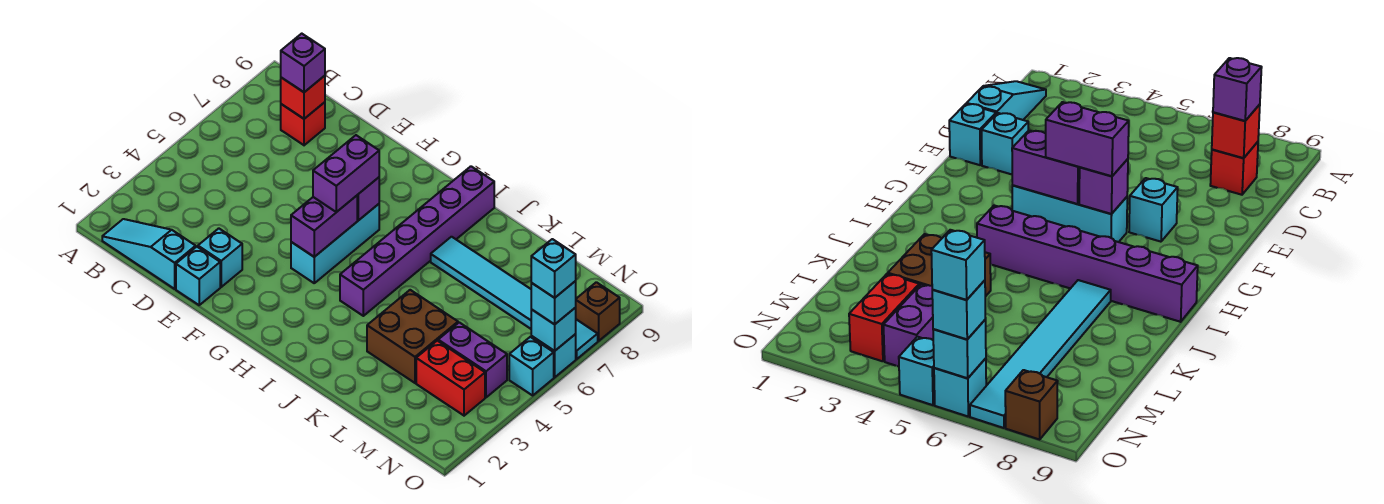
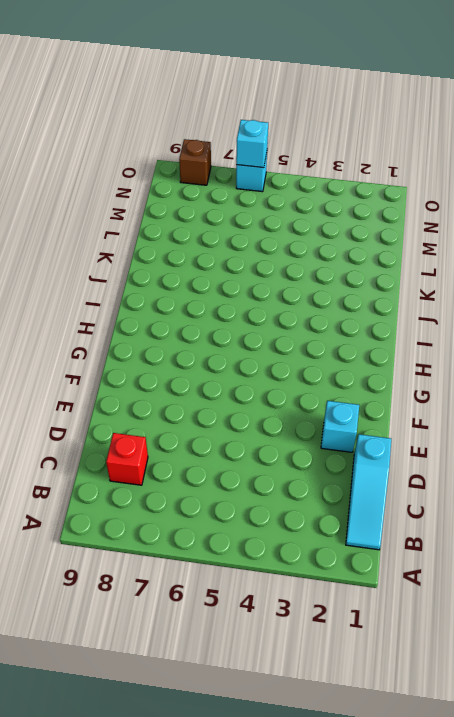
none -> cyan 1x1 brick [176,247,220,305]
none -> cyan 1x1 brick [1129,178,1178,242]
none -> cyan 1x3 brick [291,204,379,283]

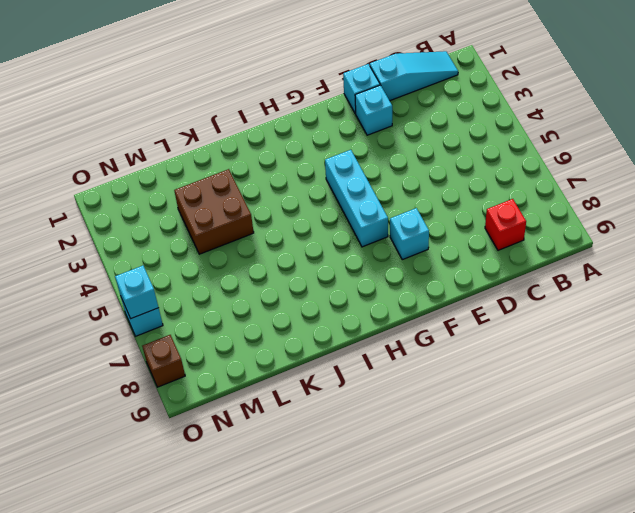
none -> purple 1x6 brick [340,166,494,316]
none -> cyan 1x6 tile [431,237,598,359]
none -> red 1x2 brick [416,341,485,416]

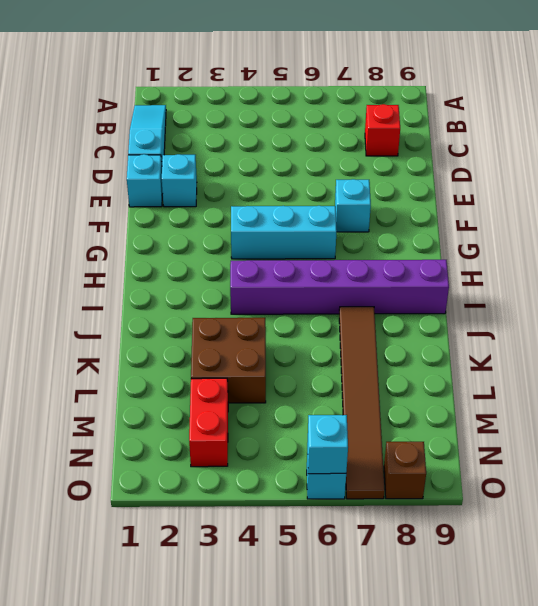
brown 1x6 tile [339,307,385,499] -> cyan 1x6 tile [431,237,598,359]
none -> purple 1x2 brick [438,322,507,397]
none -> cyan 1x1 brick [509,337,554,395]
none -> red 1x1 brick [281,76,325,119]

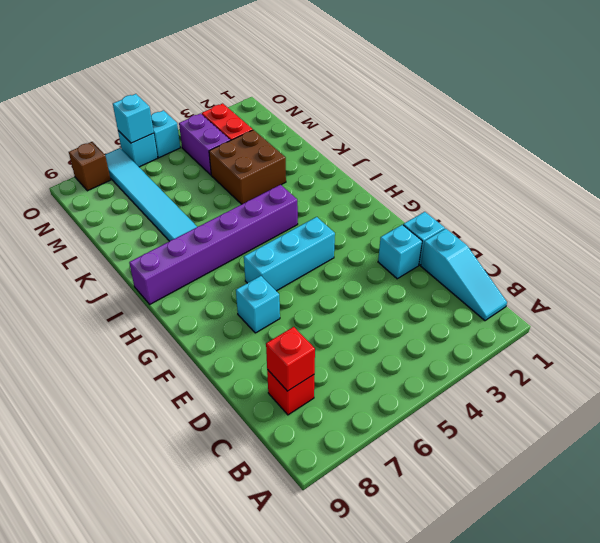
none -> purple 1x2 brick [291,196,357,257]
none -> purple 1x1 brick [357,177,379,220]
none -> purple 1x1 brick [281,34,325,92]

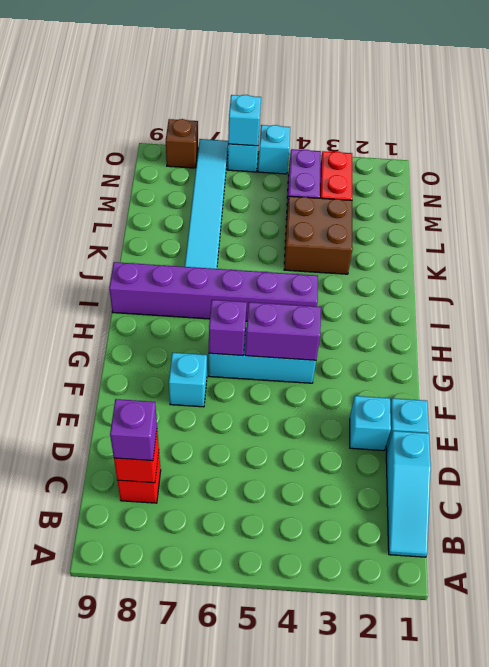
none -> purple 1x2 brick [313,135,379,212]
none -> cyan 1x1 brick [531,281,576,324]
none -> cyan 1x1 brick [531,239,576,298]

